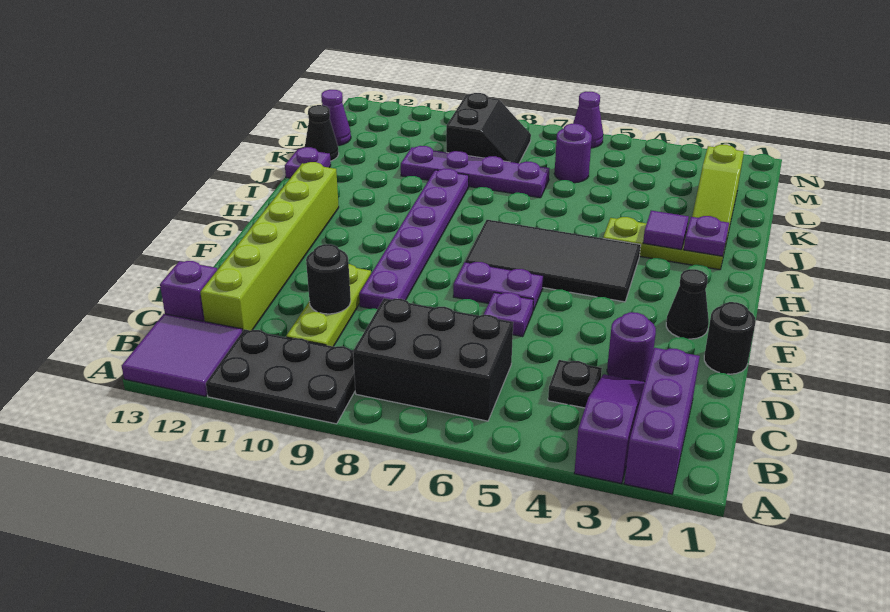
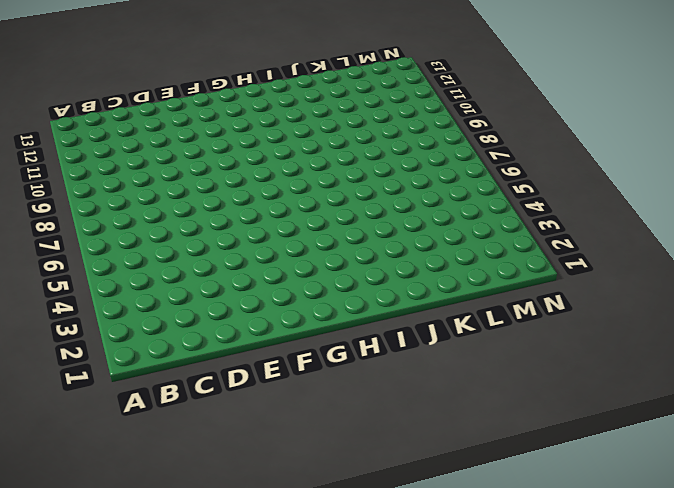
none -> purple 1x3 brick [624,348,700,494]
none -> purple 1x3 slope [574,374,645,484]
none -> black 2x3 plate [206,329,355,424]

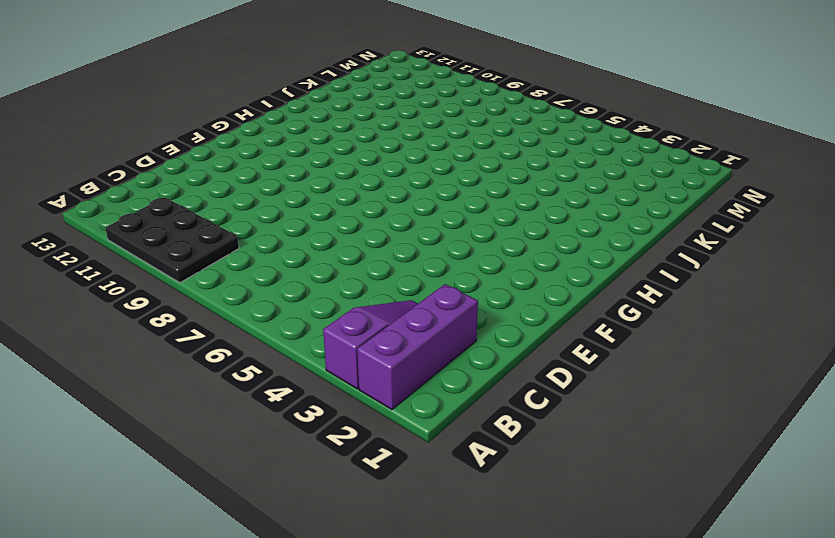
none -> purple 2x2 tile [122,314,242,396]
none -> black 2x3 brick [353,298,513,421]
none -> black 1x1 plate [548,360,602,408]

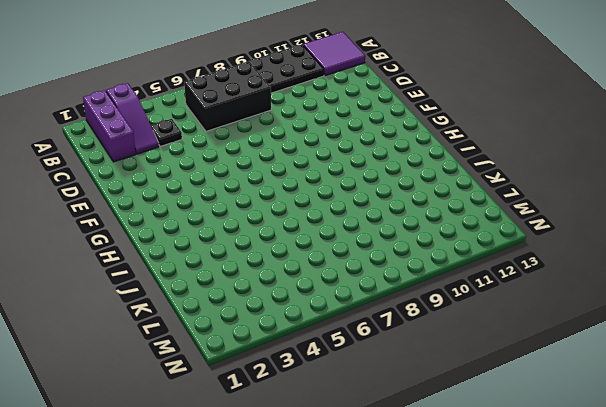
none -> lime 1x3 plate [286,264,371,347]
none -> lime 1x6 brick [200,162,339,331]
none -> purple 1x1 brick [160,261,217,322]

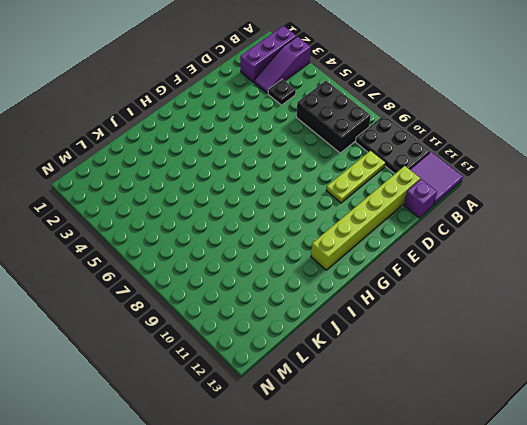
none -> purple 1x1 round brick [607,312,656,382]
none -> black 1x1 round brick [704,302,756,374]
none -> purple 1x1 plate [484,292,533,337]

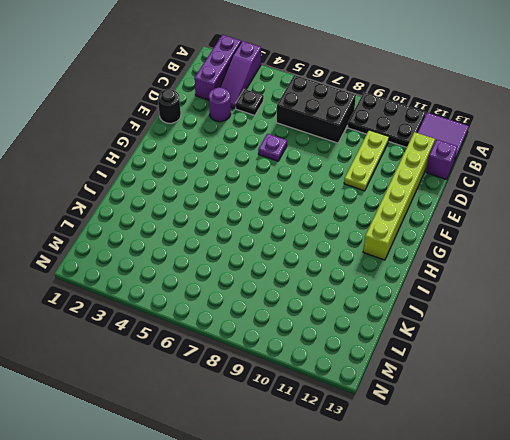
none -> purple 1x6 plate [359,169,469,309]
none -> black 1x1 cone [666,269,709,339]
none -> purple 1x2 plate [453,262,543,310]

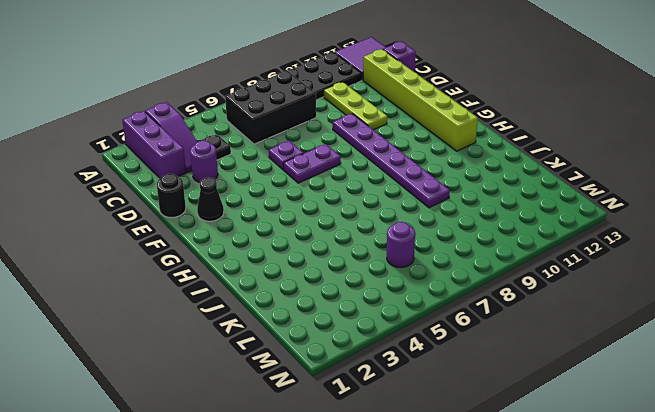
none -> black 2x4 tile [465,220,641,302]
none -> lime 1x3 plate [603,217,727,270]
none -> lime 1x3 slope [692,145,744,242]

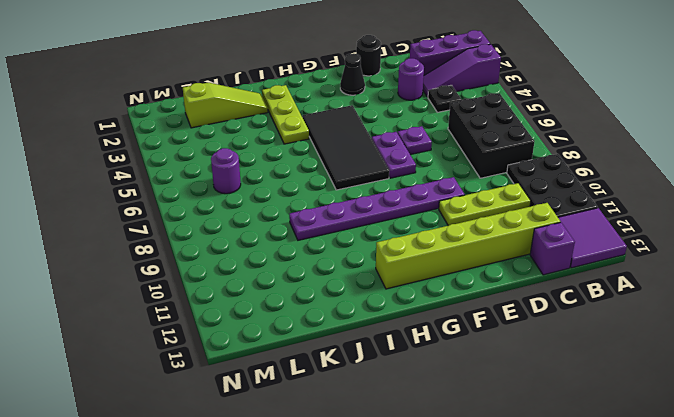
none -> purple 1x1 plate [285,147,331,178]
none -> purple 1x4 plate [401,146,550,198]
none -> black 1x1 cone [305,105,339,161]

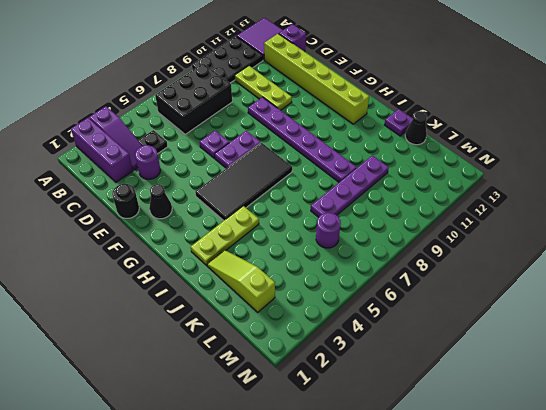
none -> black 2x2 slope [446,93,531,163]
none -> purple 1x1 cone [321,90,351,146]
none -> purple 1x1 cone [573,92,603,148]

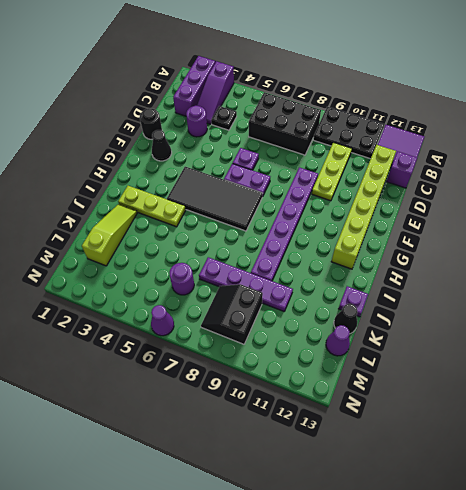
none -> black 1x1 round brick [306,244,351,314]
none -> purple 1x1 plate [684,216,729,256]
none -> purple 1x1 tile [643,211,689,249]

